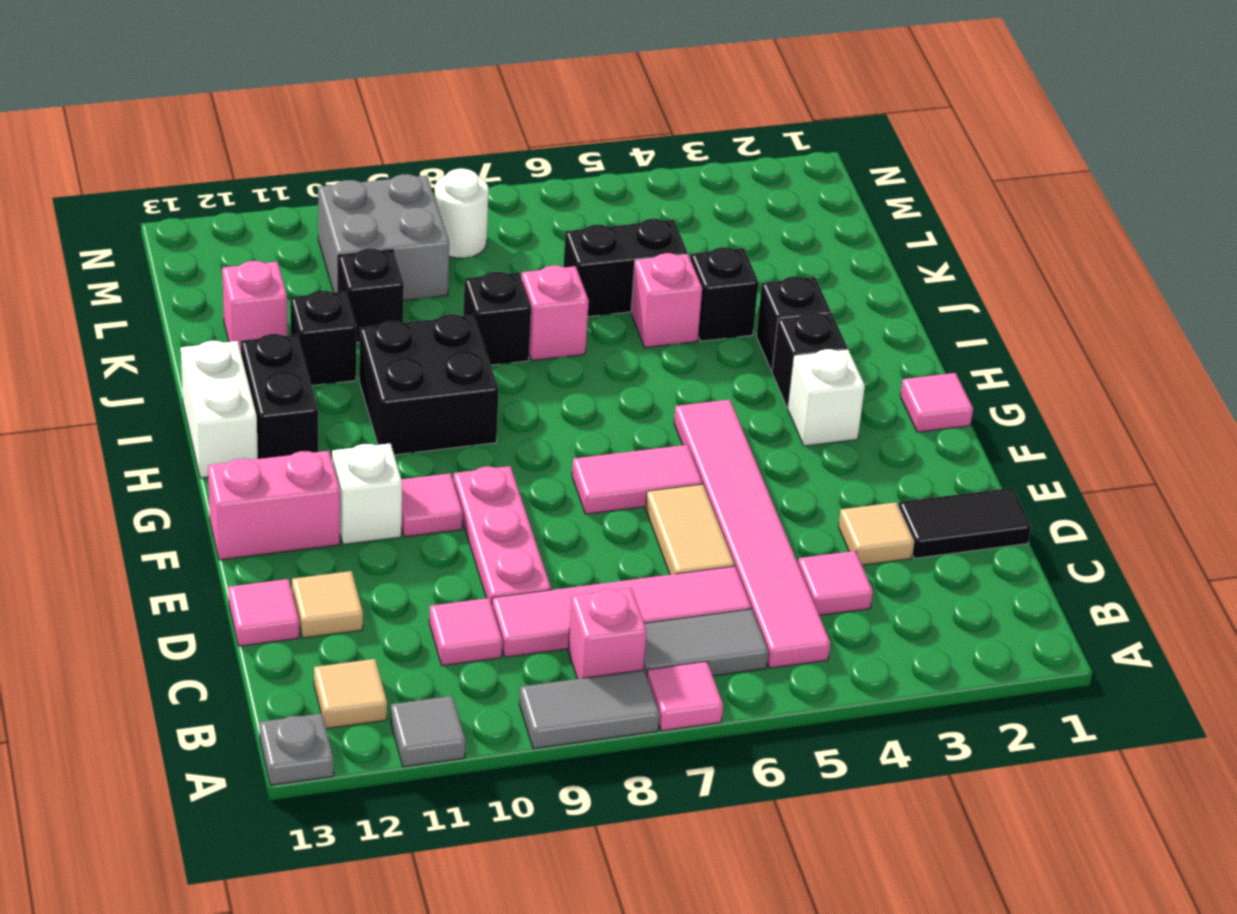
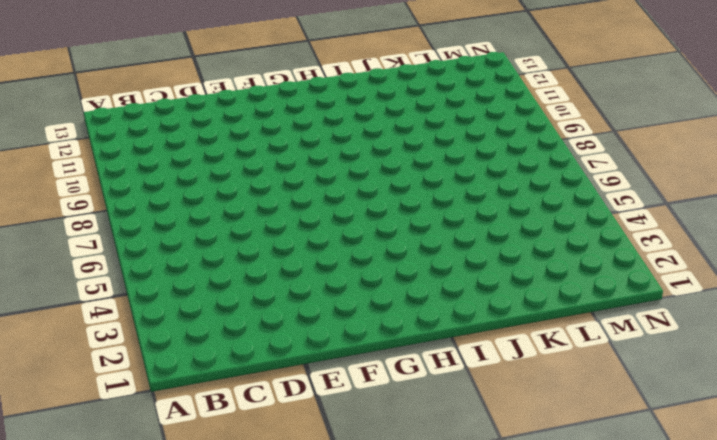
none -> pink 1x1 tile [647,661,723,731]
none -> grey 1x2 tile [519,670,660,749]
none -> grey 1x1 tile [391,696,466,767]
none -> grey 1x1 plate [259,713,334,785]

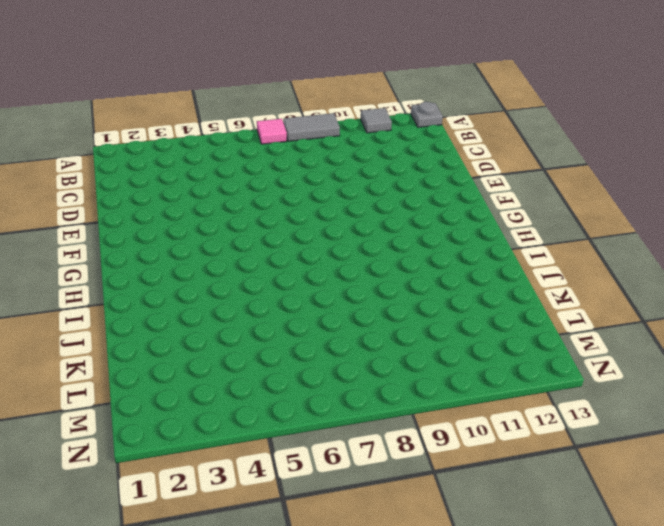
none -> pink 1x6 tile [674,400,830,668]
none -> grey 1x2 tile [643,609,769,676]
none -> pink 1x1 brick [568,588,647,679]
none -> tan 1x1 tile [314,659,387,729]

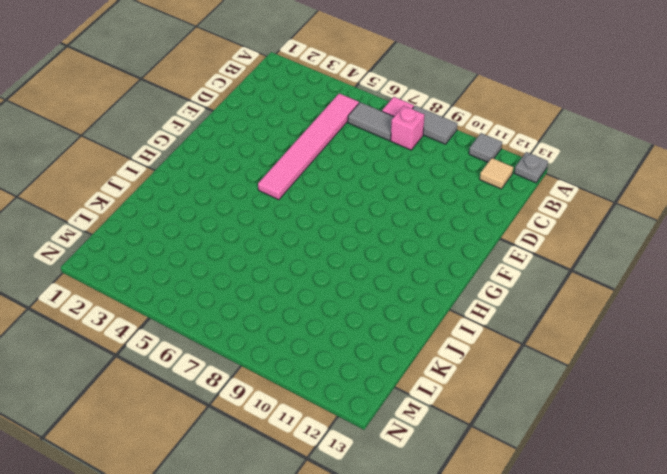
none -> pink 1x1 tile [798,551,873,615]
none -> pink 1x4 tile [492,566,751,657]
none -> pink 1x1 tile [429,598,502,666]
none -> black 1x2 tile [899,488,1031,558]

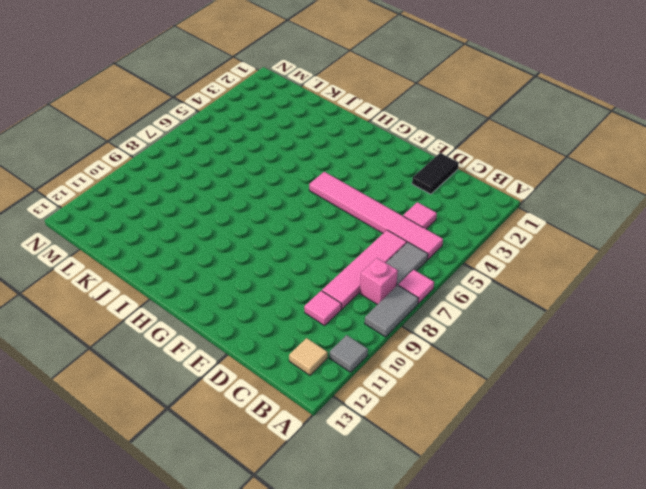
none -> grey 1x1 plate [259,713,334,785]
none -> tan 1x1 tile [838,502,914,565]
none -> tan 1x2 tile [646,484,735,575]
none -> pink 1x3 plate [453,466,551,604]

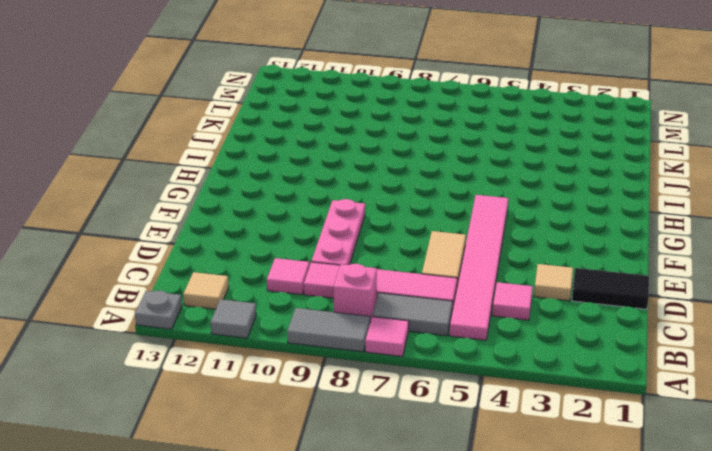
none -> tan 1x1 tile [292,571,363,638]
none -> pink 1x1 tile [228,579,299,646]
none -> pink 1x2 tile [572,445,703,514]
none -> pink 1x1 tile [401,473,463,537]

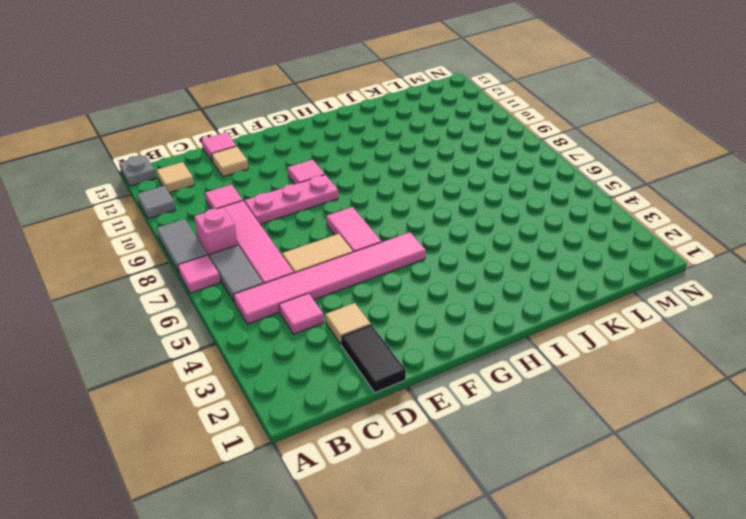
none -> white 1x1 brick [332,443,402,544]
none -> pink 1x2 brick [208,451,340,560]
none -> pink 1x1 tile [900,373,973,432]
none -> white 1x1 brick [788,349,865,446]

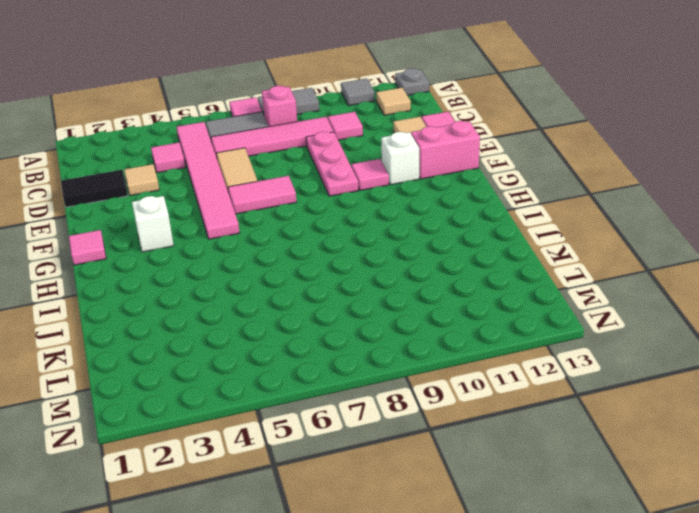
none -> black 1x1 brick [772,312,848,408]
none -> black 2x2 brick [359,314,499,455]
none -> black 1x2 brick [241,334,318,459]
none -> white 1x2 brick [181,341,258,478]

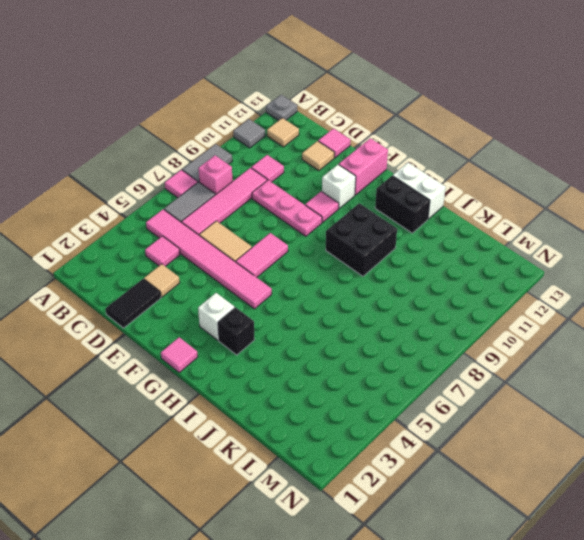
none -> black 1x1 brick [756,276,831,371]
none -> black 1x1 brick [690,247,758,341]
none -> pink 1x1 brick [631,253,702,348]
none -> pink 1x1 brick [522,266,589,360]

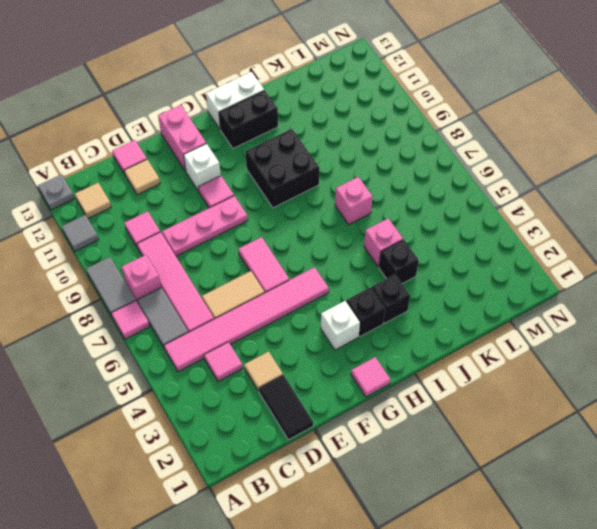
none -> black 1x1 brick [463,272,531,365]
none -> black 1x1 brick [290,291,356,386]
none -> black 1x2 brick [563,219,687,317]
none -> black 1x1 brick [338,249,404,343]

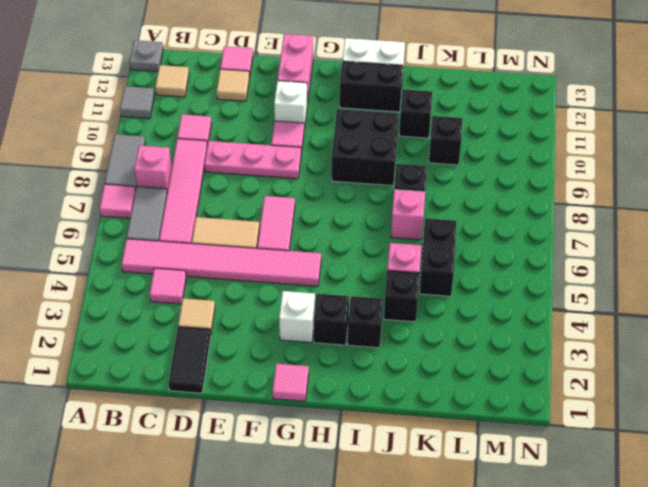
none -> pink 1x1 brick [222,261,288,351]
none -> grey 2x2 brick [318,174,449,301]
none -> white 1x1 round brick [435,169,489,258]

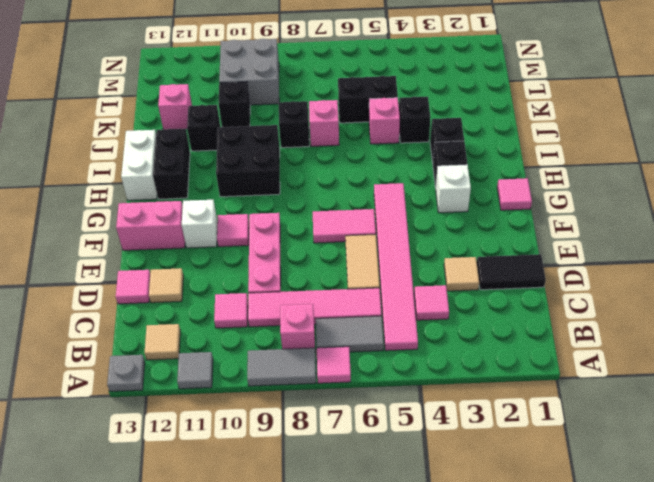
none -> white 1x1 round brick [435,169,489,258]

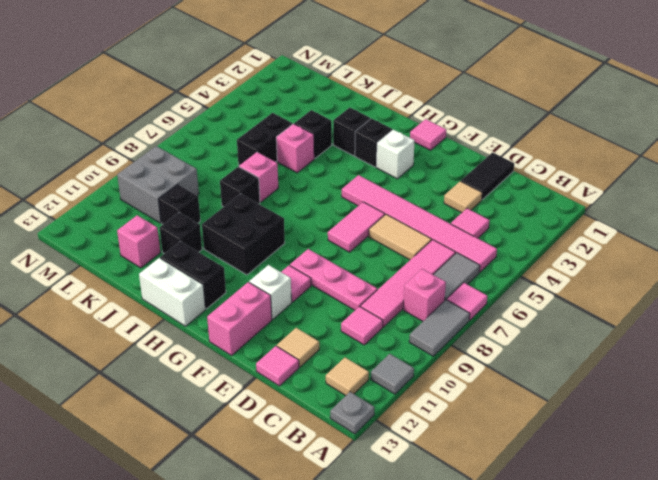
none -> white 1x1 round brick [435,169,489,258]

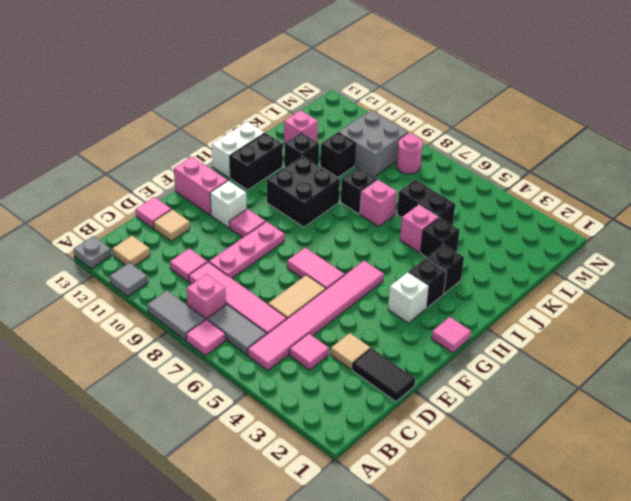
pink 1x1 round brick [396,134,423,174] -> white 1x1 round brick [435,169,489,258]

